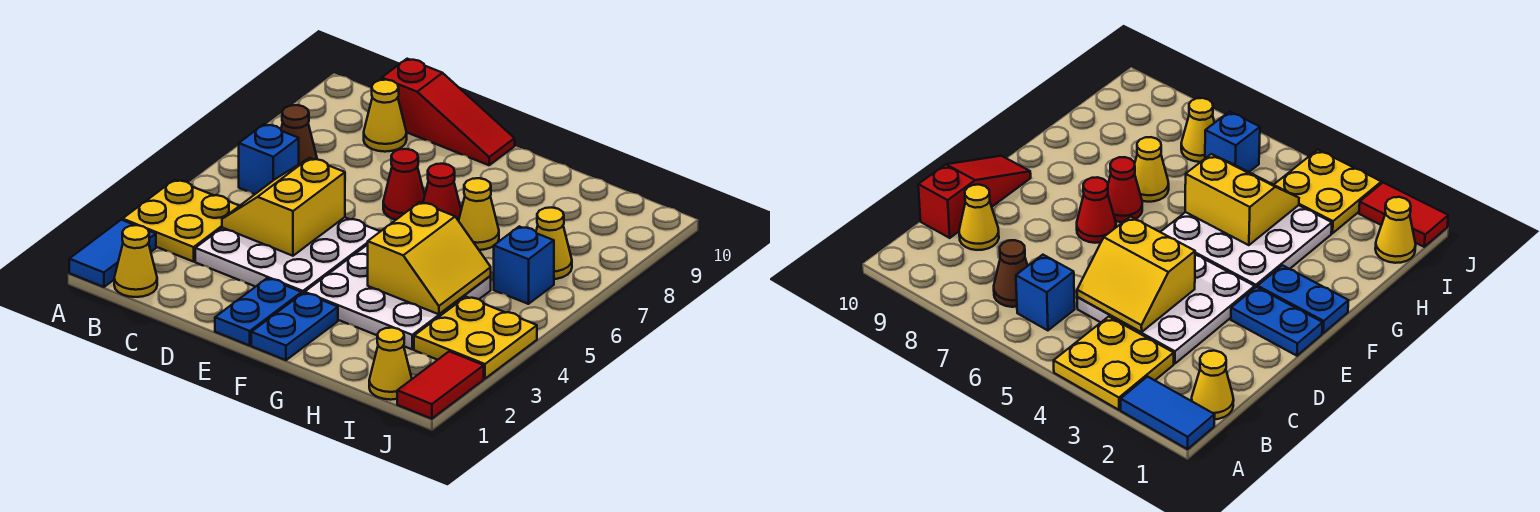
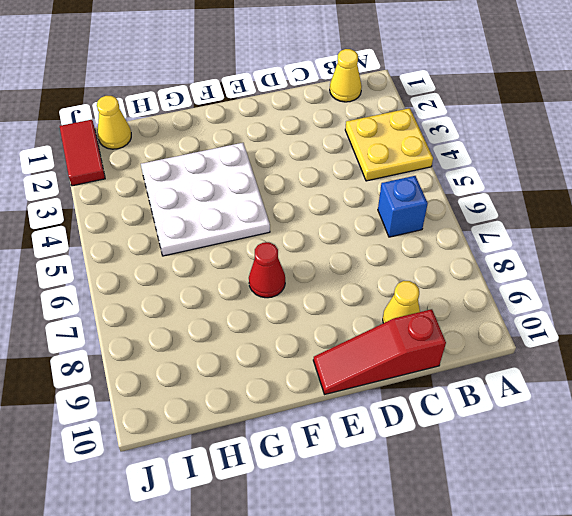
none -> blue 1x2 tile [69,220,156,287]
none -> brown 1x1 cone [281,105,317,164]
none -> white 3x3 plate [195,217,380,293]

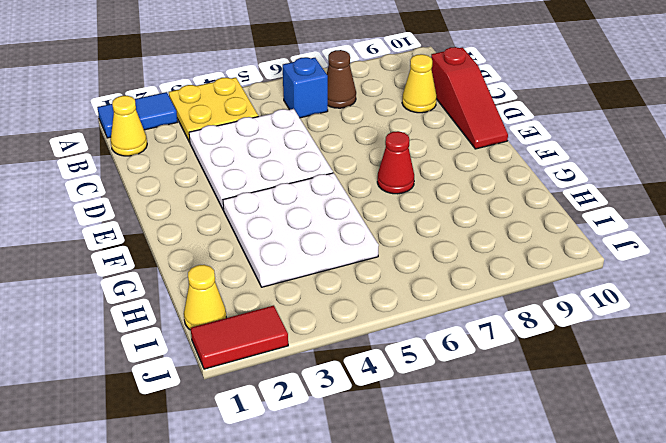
none -> blue 1x2 plate [215,278,302,346]
none -> red 1x1 cone [383,149,425,220]
none -> blue 1x2 plate [251,293,338,360]

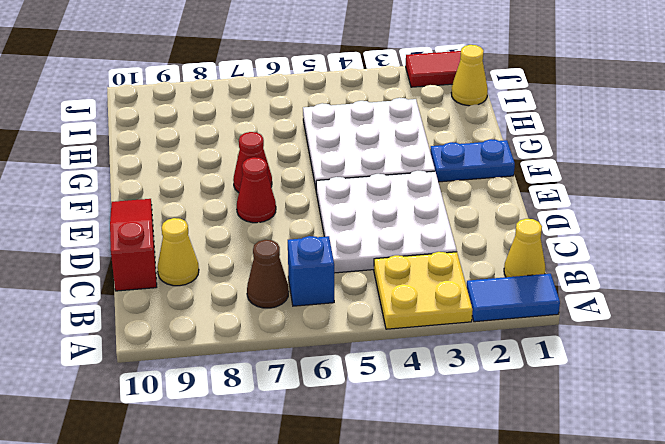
none -> blue 1x2 plate [215,278,302,346]
none -> yellow 1x1 cone [459,178,499,250]
none -> yellow 2x2 plate [414,297,537,379]

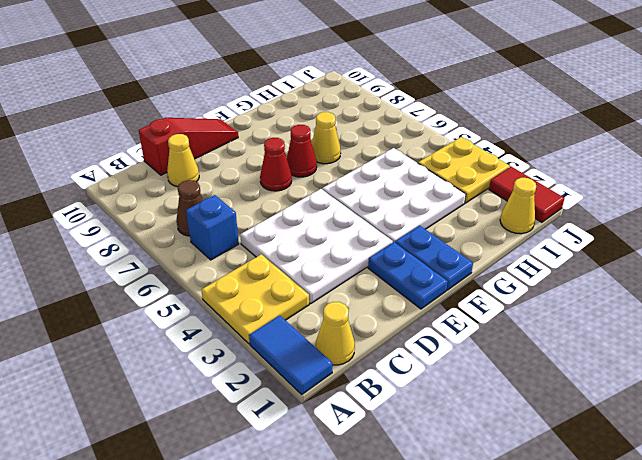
none -> blue 1x1 brick [494,227,554,304]
none -> yellow 1x1 cone [536,207,572,279]
none -> yellow 2x2 slope [222,158,345,256]

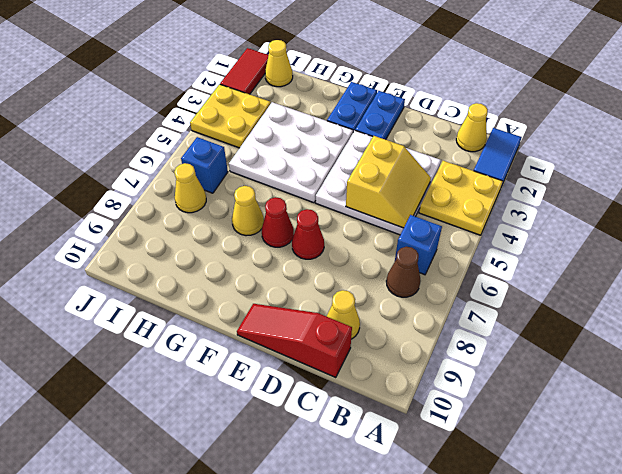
none -> yellow 2x2 slope [368,202,491,314]

